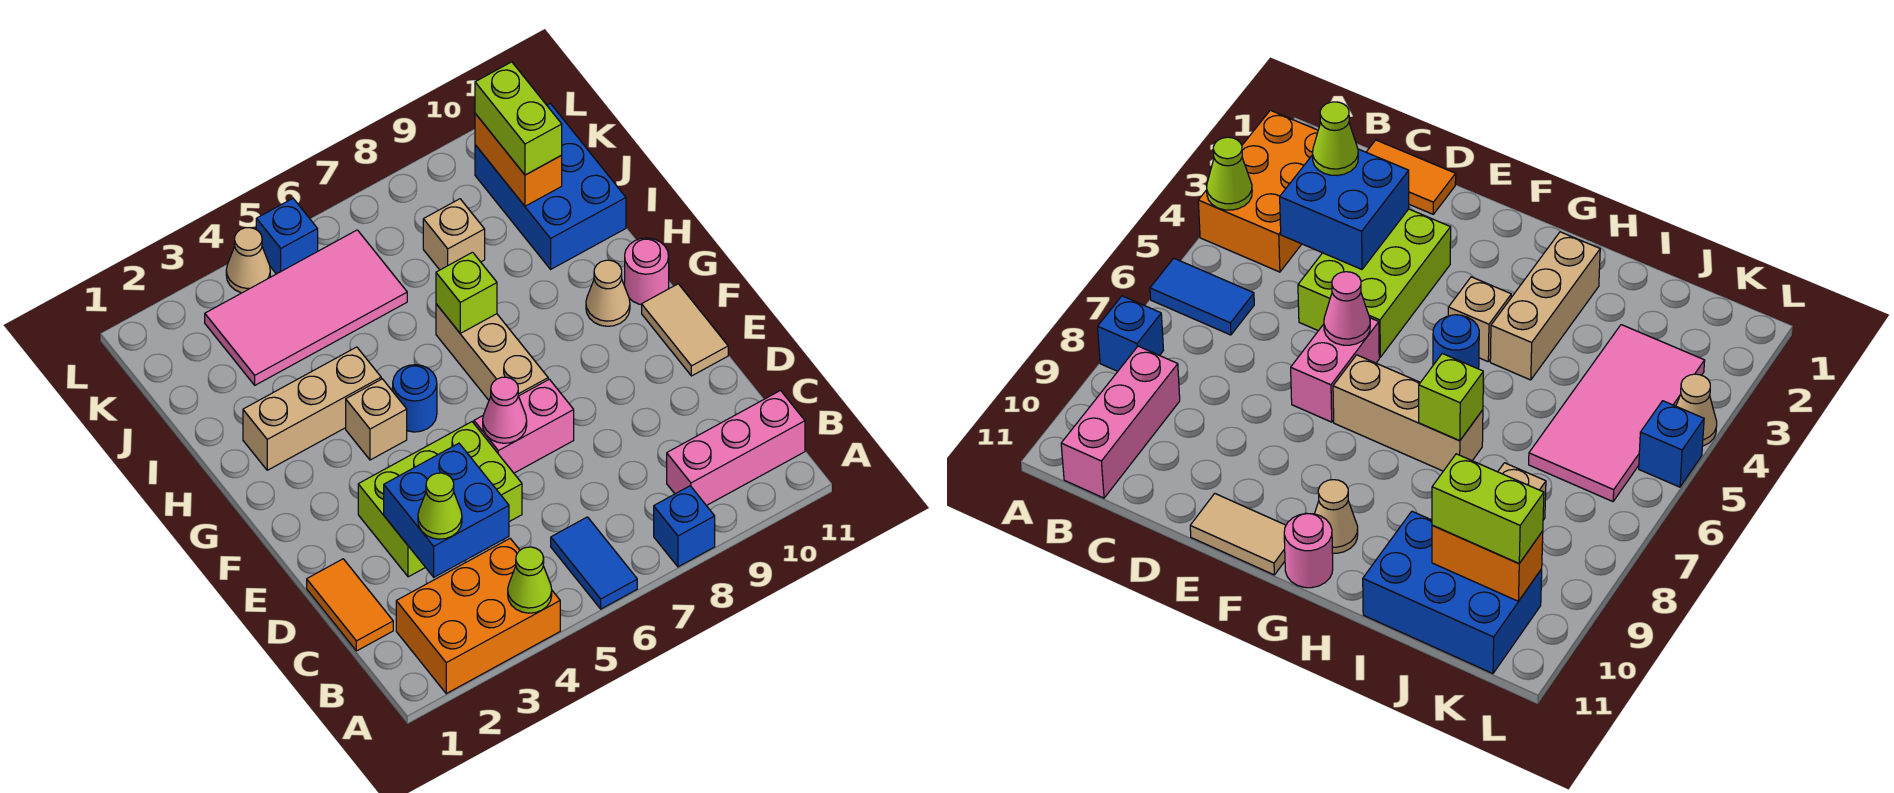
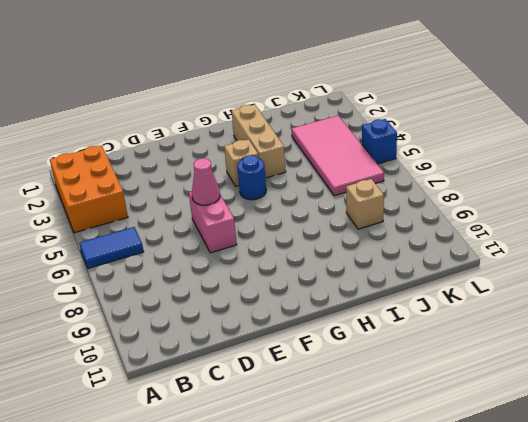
none -> blue 1x1 brick [654,486,715,567]
none -> pink 1x3 brick [667,391,805,506]
none -> orange 1x2 tile [307,559,393,651]

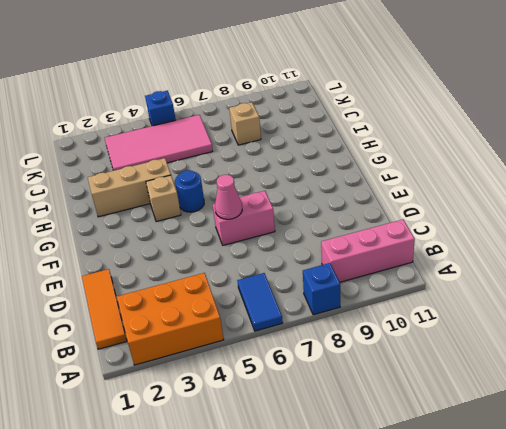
orange 1x3 tile [82,269,127,349] -> orange 1x2 tile [307,559,393,651]
none -> lime 2x3 brick [358,422,522,577]
none -> tan 1x2 tile [642,284,728,376]
none -> tan 1x3 brick [436,304,548,400]

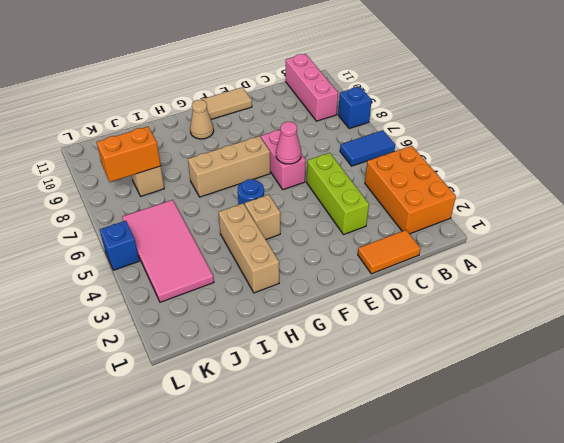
lime 1x3 brick [307,153,369,234] -> lime 2x3 brick [358,422,522,577]
orange 1x2 brick [97,127,161,182] -> orange 1x2 brick moved to [475,114,562,206]
none -> pink 1x1 round brick [625,238,669,305]
none -> blue 2x3 brick [475,103,626,269]
none -> tan 1x1 cone [226,228,270,293]

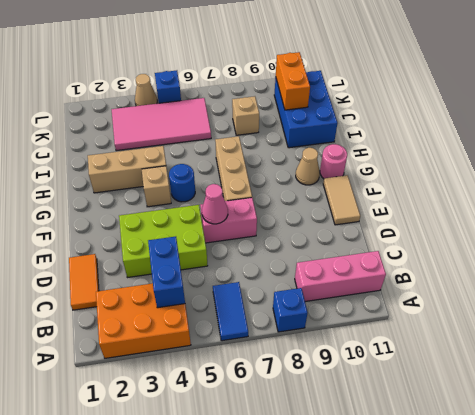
blue 1x2 brick [148,237,185,308] -> blue 2x2 brick [384,443,509,577]
none -> lime 1x1 cone [508,547,552,613]
none -> lime 1x1 brick [436,252,497,333]
none -> lime 1x1 cone [418,473,462,539]

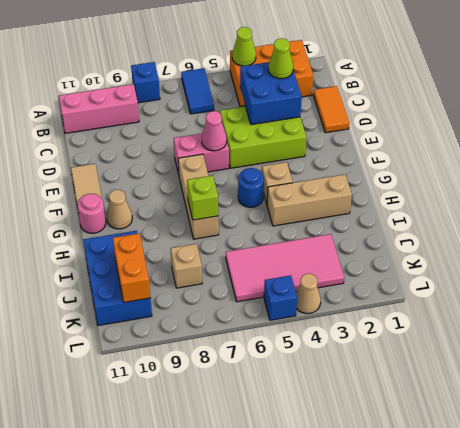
none -> lime 1x2 brick [475,62,562,175]

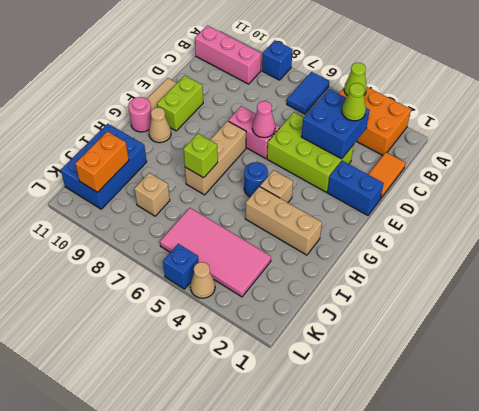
blue 1x2 brick [327,161,384,215] -> none
lime 1x2 brick [157,76,203,131] -> lime 1x2 brick moved to [475,62,562,175]

